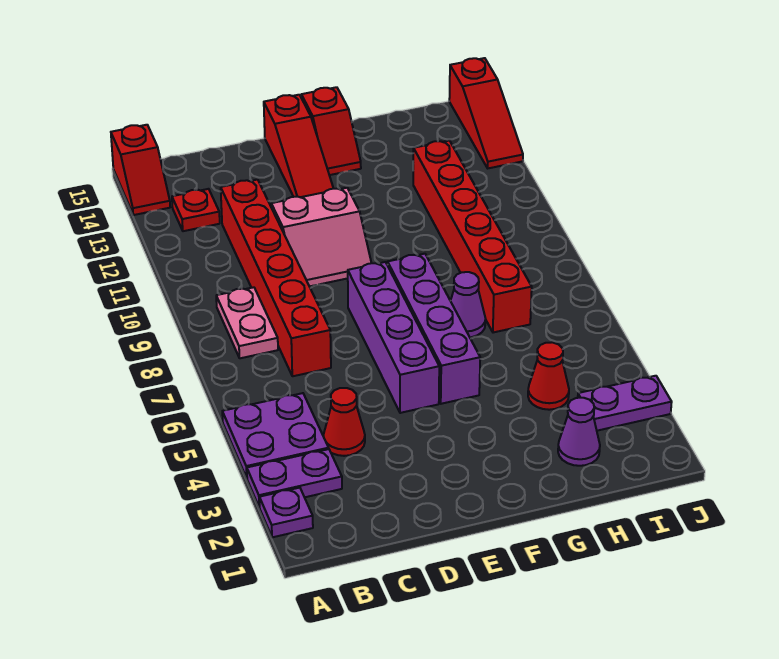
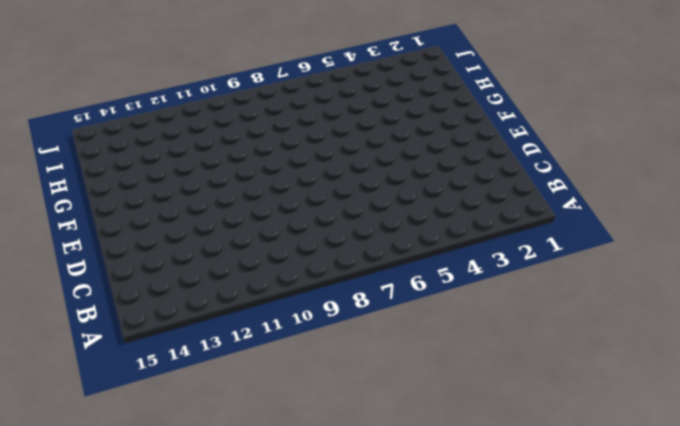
none -> purple 1x1 plate [259,488,313,537]
none -> purple 1x2 plate [247,449,342,507]
none -> purple 2x2 plate [222,393,329,478]

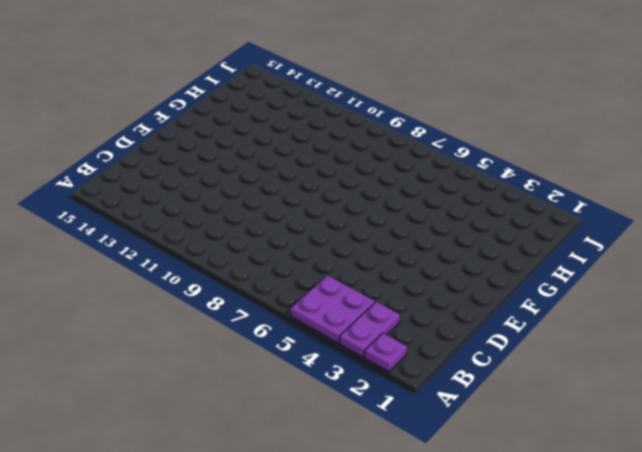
none -> red 1x2 slope [111,125,170,215]
none -> pink 1x2 plate [216,287,278,358]
none -> red 1x1 plate [172,189,220,231]

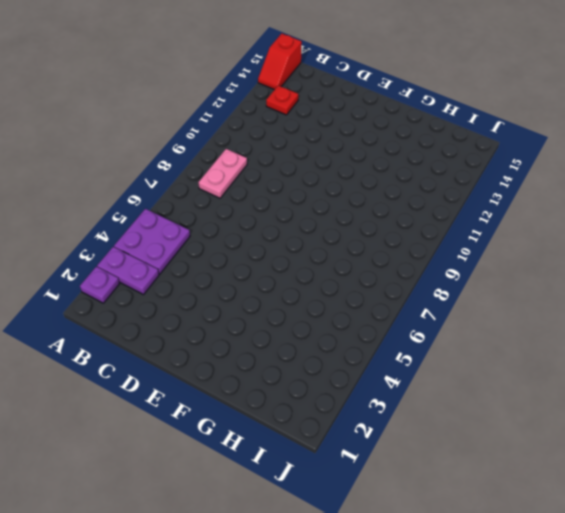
none -> red 1x1 cone [323,388,365,456]
none -> red 1x6 brick [221,180,331,376]
none -> pink 2x2 slope [271,188,371,286]

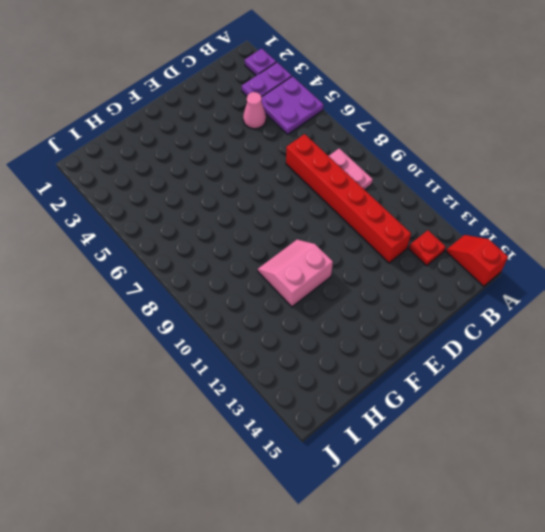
pink 1x1 cone [243,92,266,129] -> red 1x1 cone [323,388,365,456]
pink 2x2 slope [258,239,333,307] -> pink 2x2 slope moved to [271,188,371,286]
none -> purple 1x4 brick [348,262,439,413]
none -> red 1x3 slope [264,95,334,197]
none -> purple 1x4 brick [388,254,480,404]

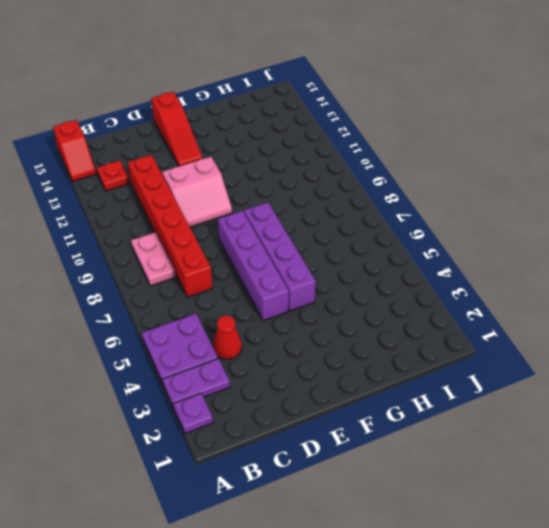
none -> red 1x2 slope [301,87,361,175]
none -> purple 1x1 cone [451,272,486,337]
none -> purple 1x1 cone [558,398,600,466]

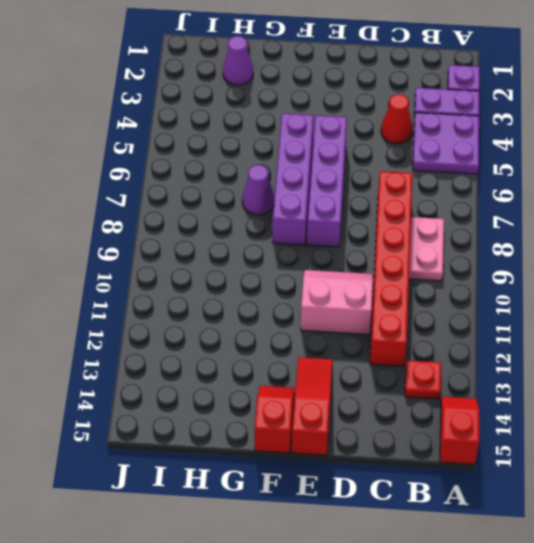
none -> red 1x1 cone [528,342,569,410]
none -> red 1x6 brick [413,141,532,333]
none -> purple 1x2 plate [578,376,672,431]

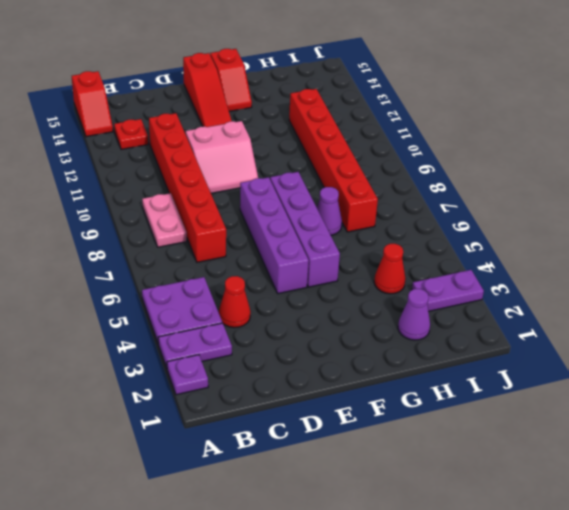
none -> red 1x3 slope [449,58,523,168]

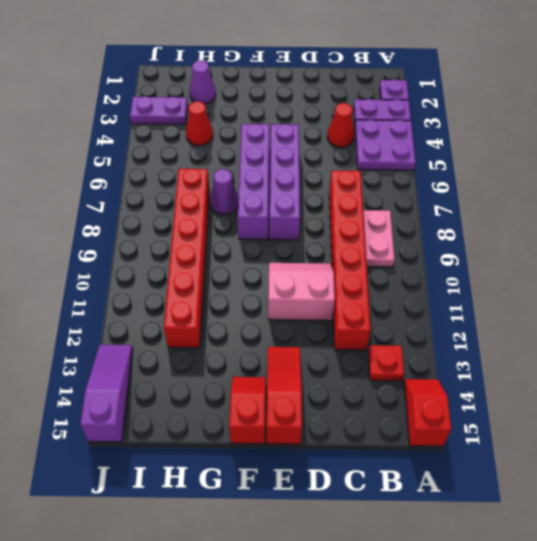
purple 1x3 slope [80,345,133,442] -> red 1x3 slope [449,58,523,168]

